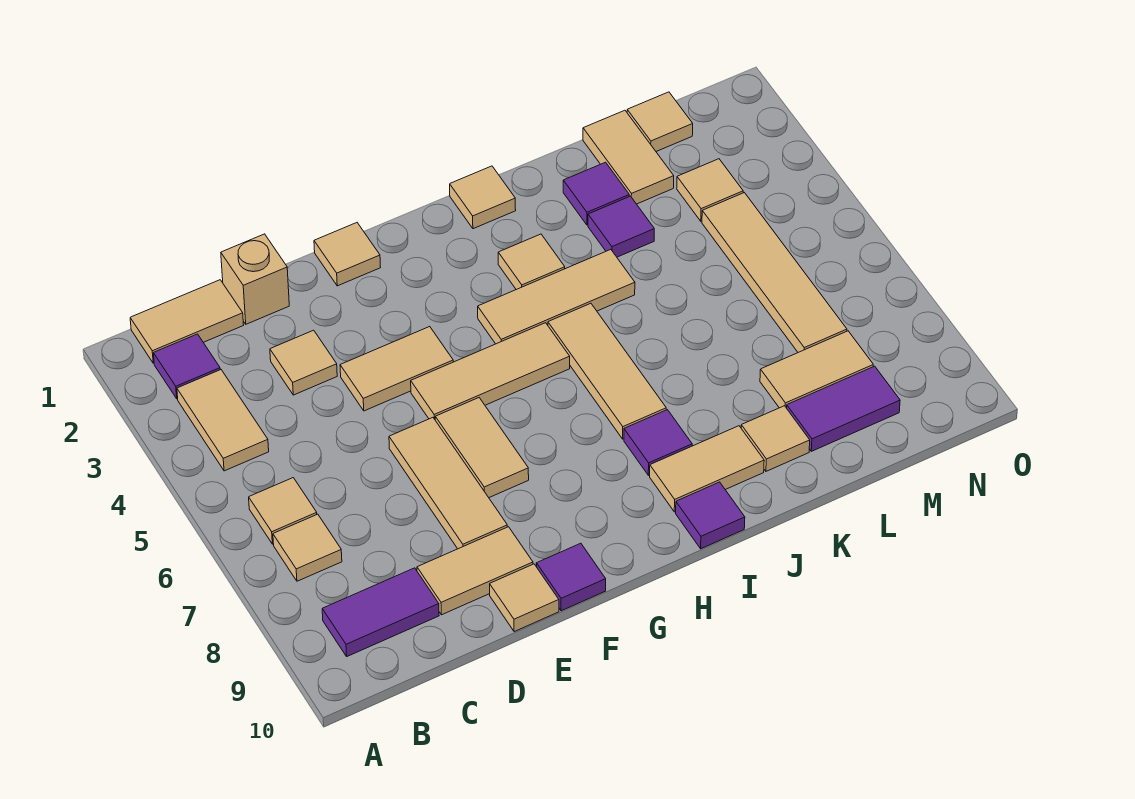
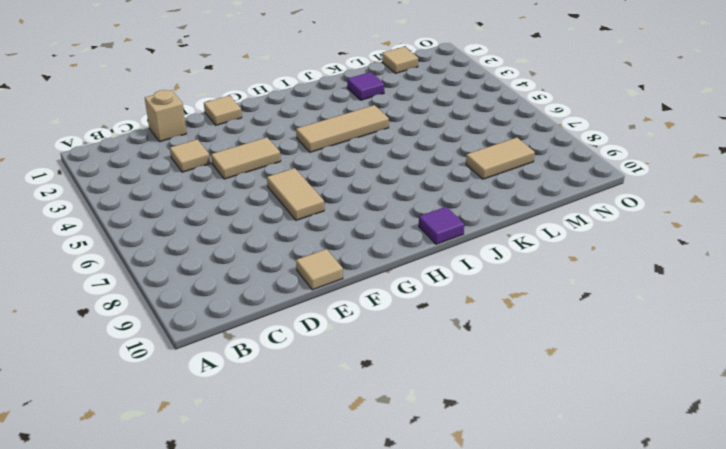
none -> tan 1x2 tile [130,280,243,363]
none -> purple 1x1 tile [153,334,220,399]
none -> tan 1x2 tile [177,370,269,471]
none -> tan 1x1 tile [249,478,317,544]

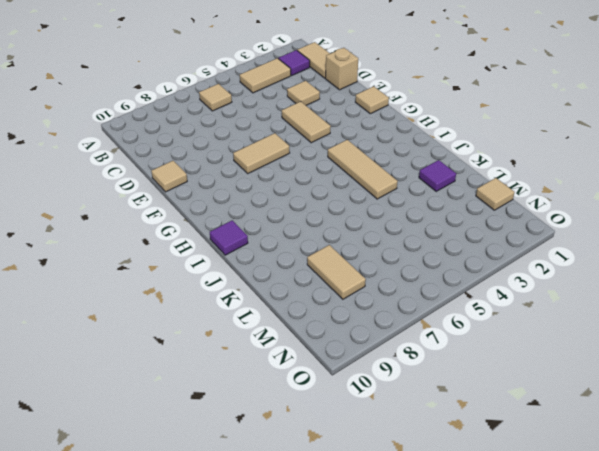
none -> tan 1x1 tile [273,514,342,581]
none -> purple 1x2 tile [322,568,439,656]
none -> tan 1x2 tile [417,527,533,615]
none -> tan 1x3 tile [389,418,507,549]

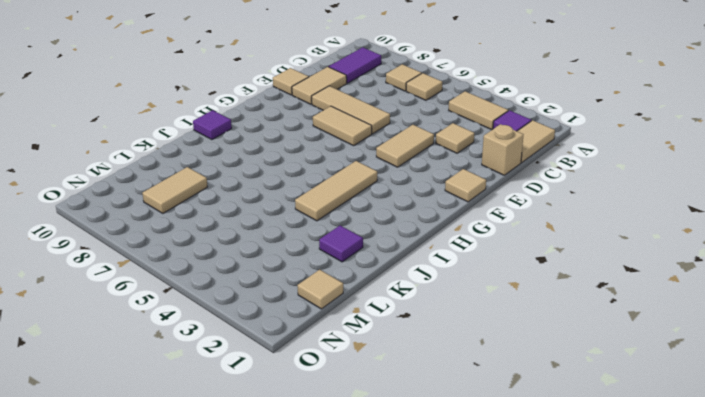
none -> tan 1x3 tile [411,323,570,419]
none -> purple 1x1 tile [536,543,606,611]
none -> tan 1x1 tile [450,166,516,229]
none -> tan 1x1 tile [498,234,565,290]

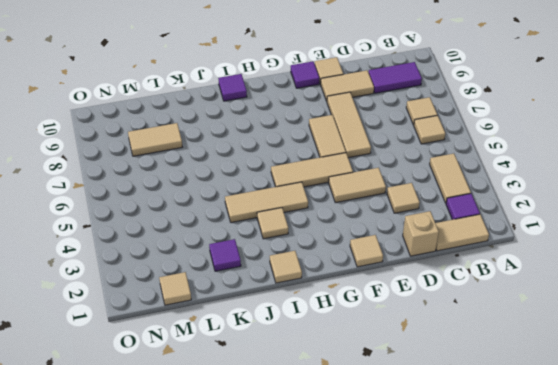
none -> tan 1x3 tile [548,303,666,439]
none -> purple 1x1 tile [624,410,692,475]
none -> tan 1x2 tile [650,426,764,512]
none -> purple 1x1 tile [588,196,654,257]

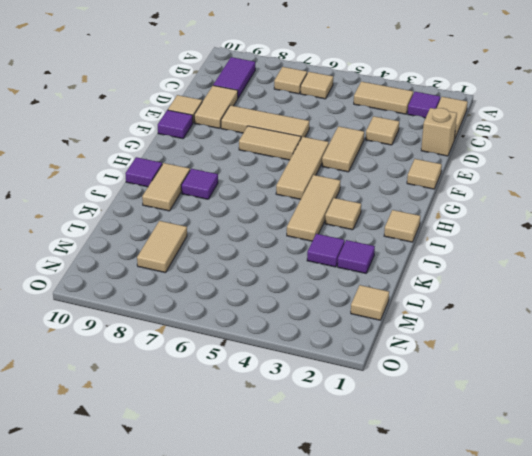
none -> tan 1x3 tile [548,303,666,439]
none -> tan 1x1 tile [741,406,810,471]
none -> tan 1x2 tile [583,110,674,204]
none -> purple 1x2 tile [787,366,900,451]

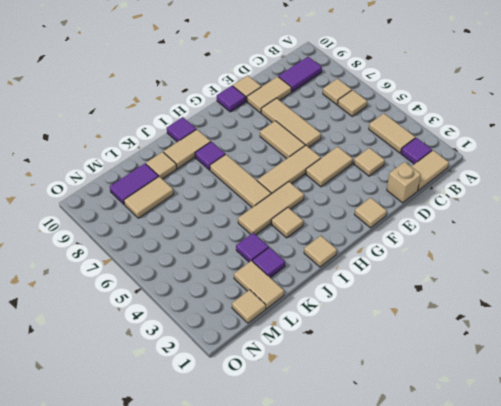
none -> tan 1x1 tile [677,159,743,221]
none -> tan 1x4 tile [702,193,847,352]

